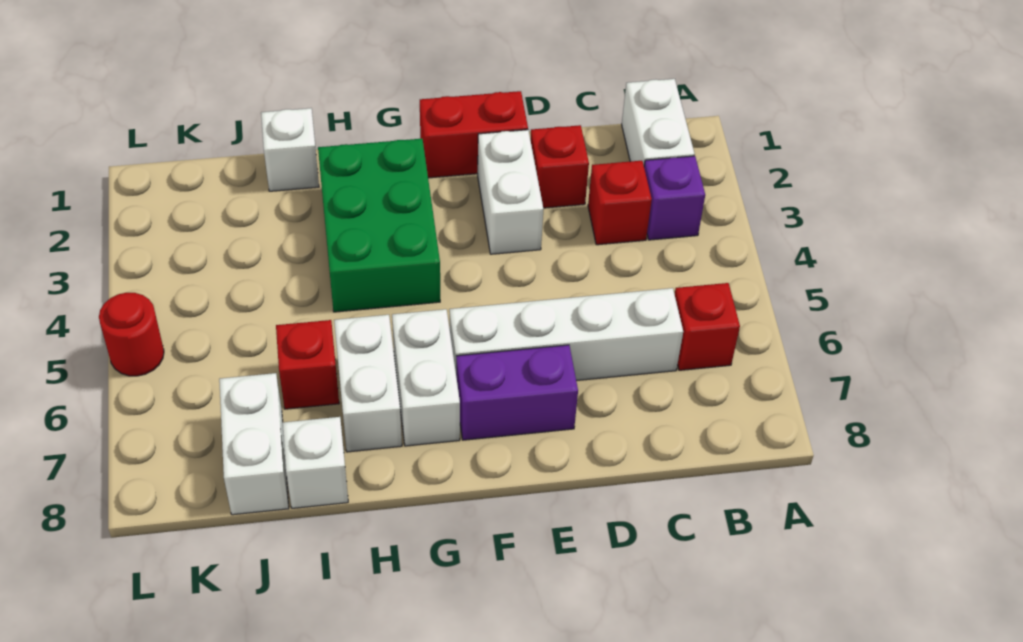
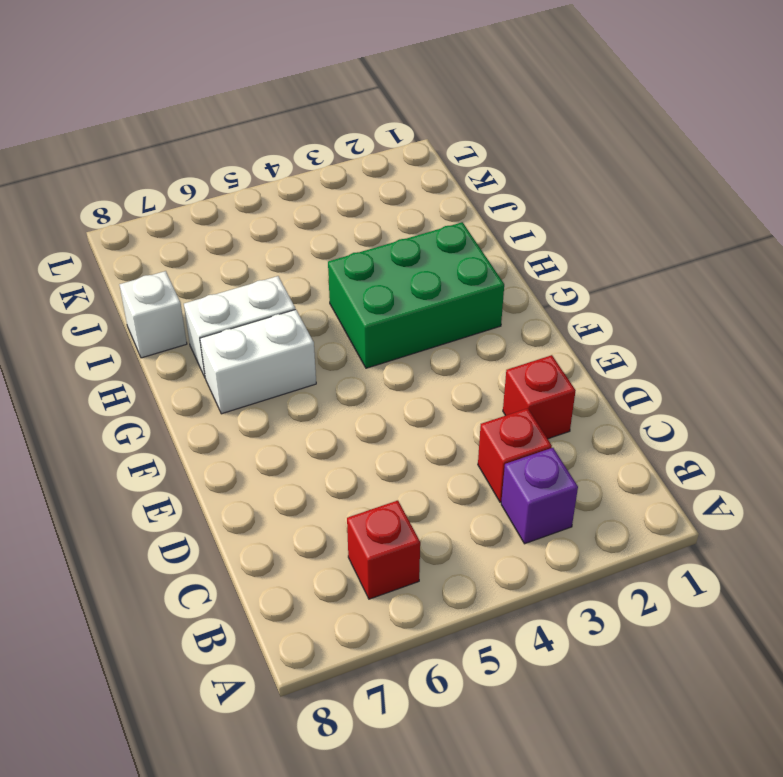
none -> white 1x2 brick [622,79,695,164]
none -> white 1x4 brick [449,288,683,381]
none -> red 1x2 brick [420,91,528,178]

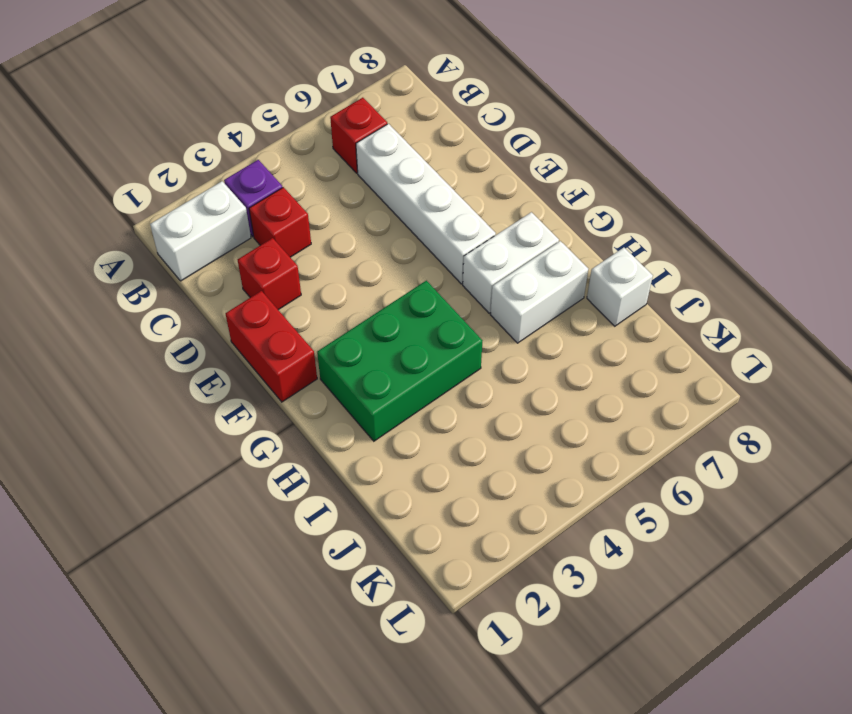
none -> white 1x2 brick [478,130,544,254]
none -> purple 1x2 brick [456,345,578,440]
none -> white 1x1 brick [261,108,319,191]

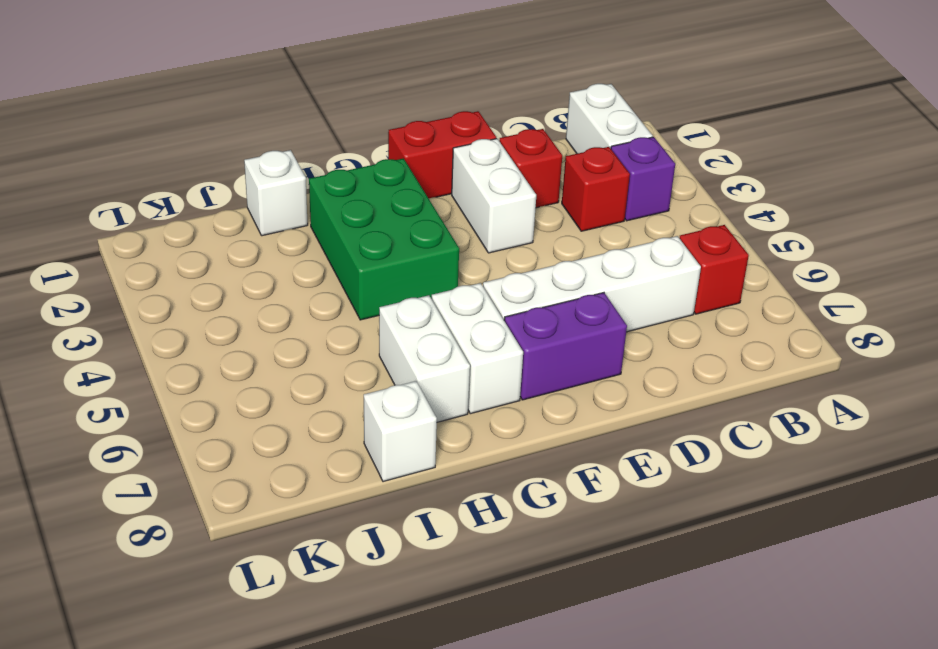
none -> red 1x1 brick [276,320,339,409]
none -> white 1x2 brick [219,373,289,515]
none -> red 1x1 round brick [99,293,164,376]

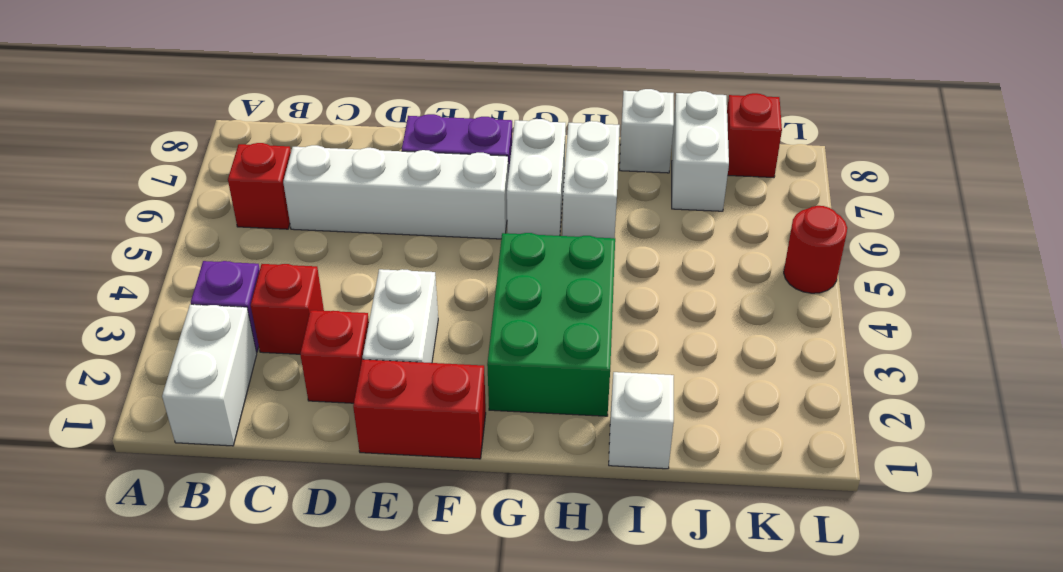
red 1x1 brick [727,93,782,177] -> red 1x1 brick moved to [276,320,339,409]

